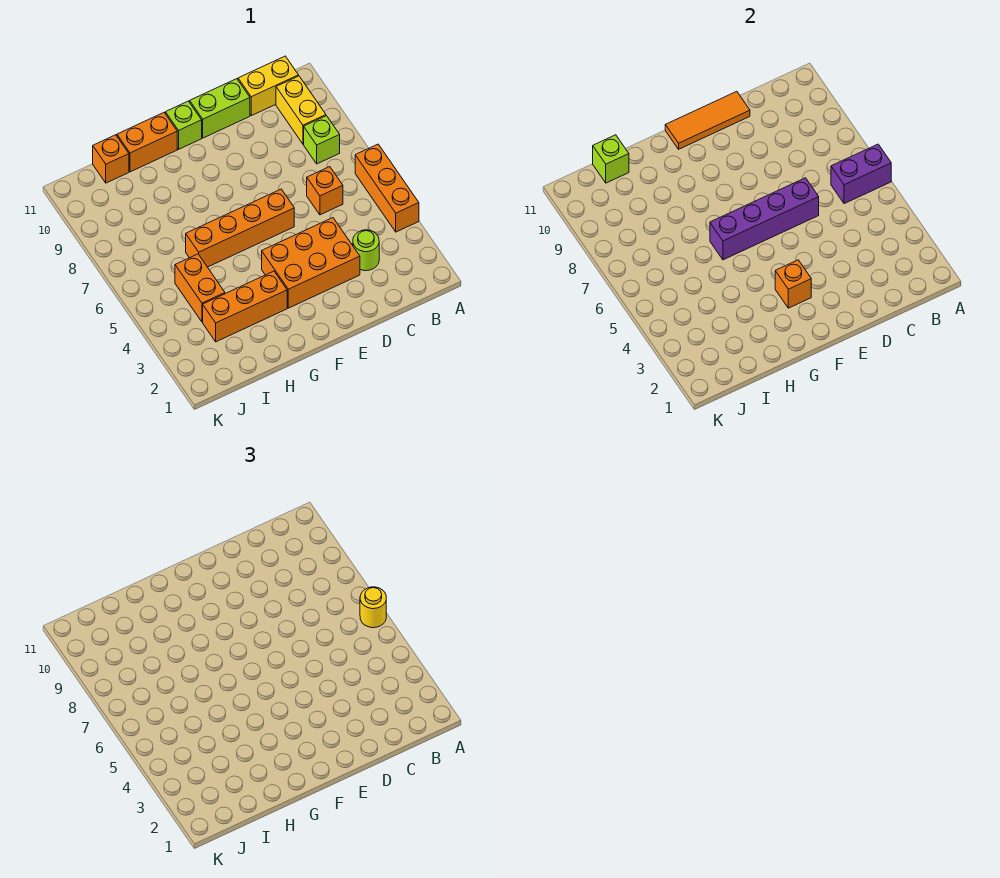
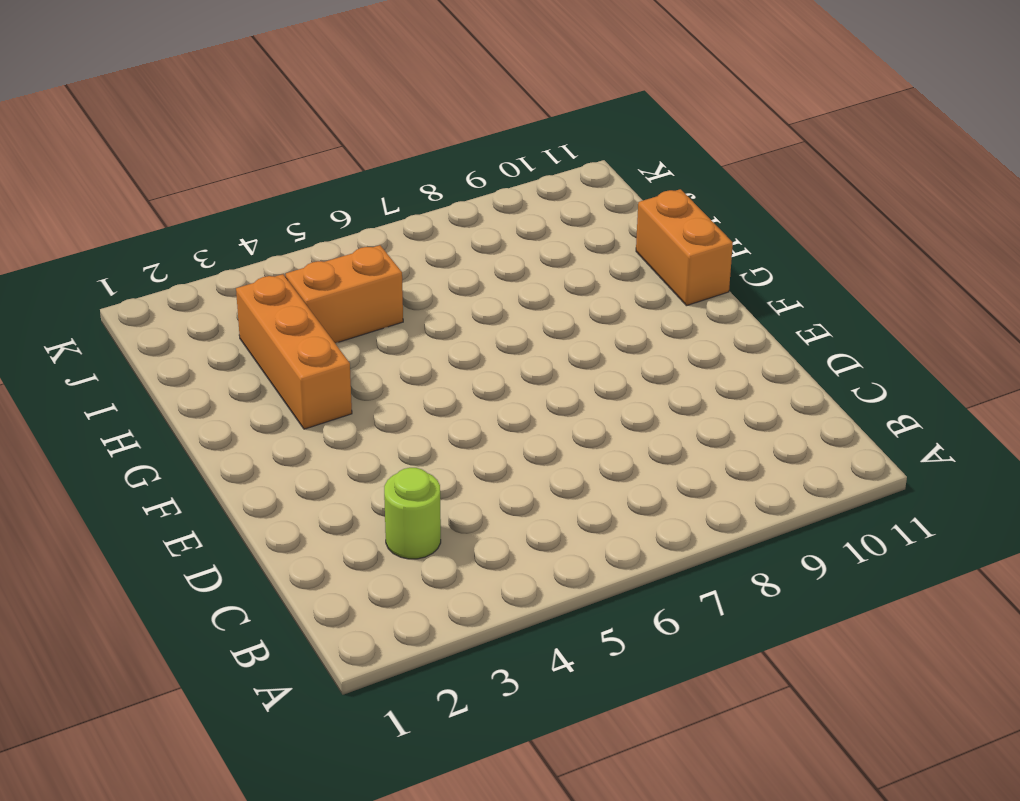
none -> orange 1x3 brick [355,144,419,232]
none -> lime 1x1 brick [304,116,340,164]
none -> yellow 1x2 brick [276,76,326,144]

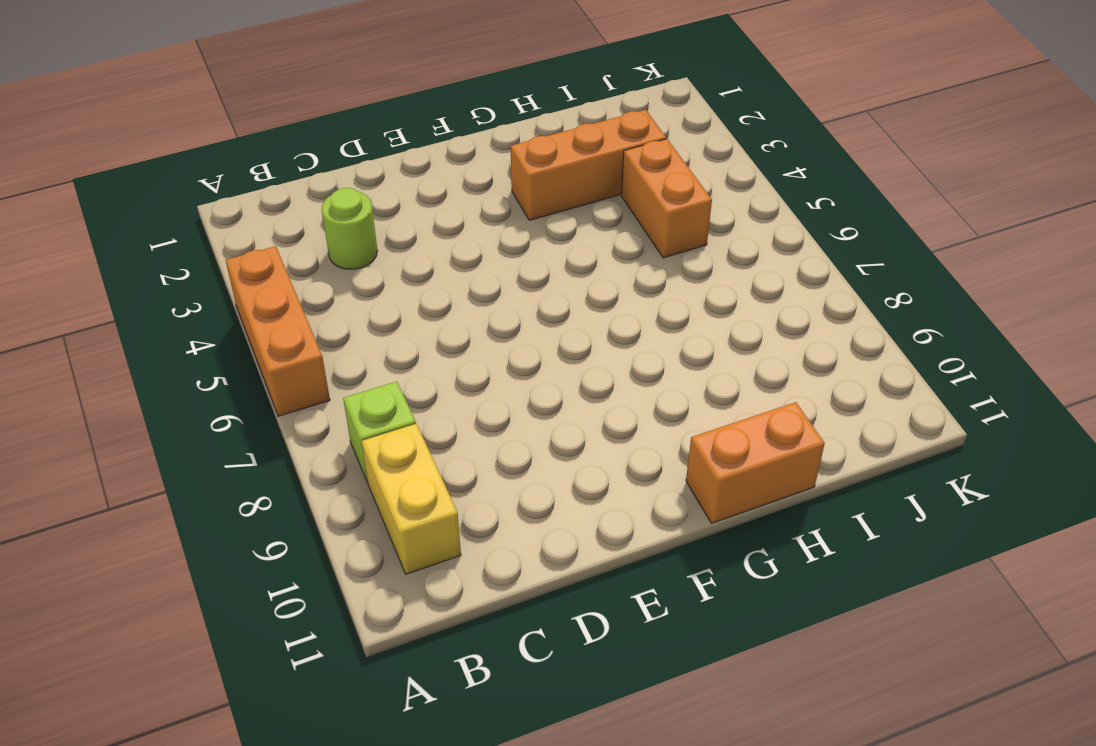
none -> yellow 1x2 brick [238,56,299,116]
none -> orange 1x1 brick [307,167,343,215]
none -> orange 2x3 brick [262,218,360,308]

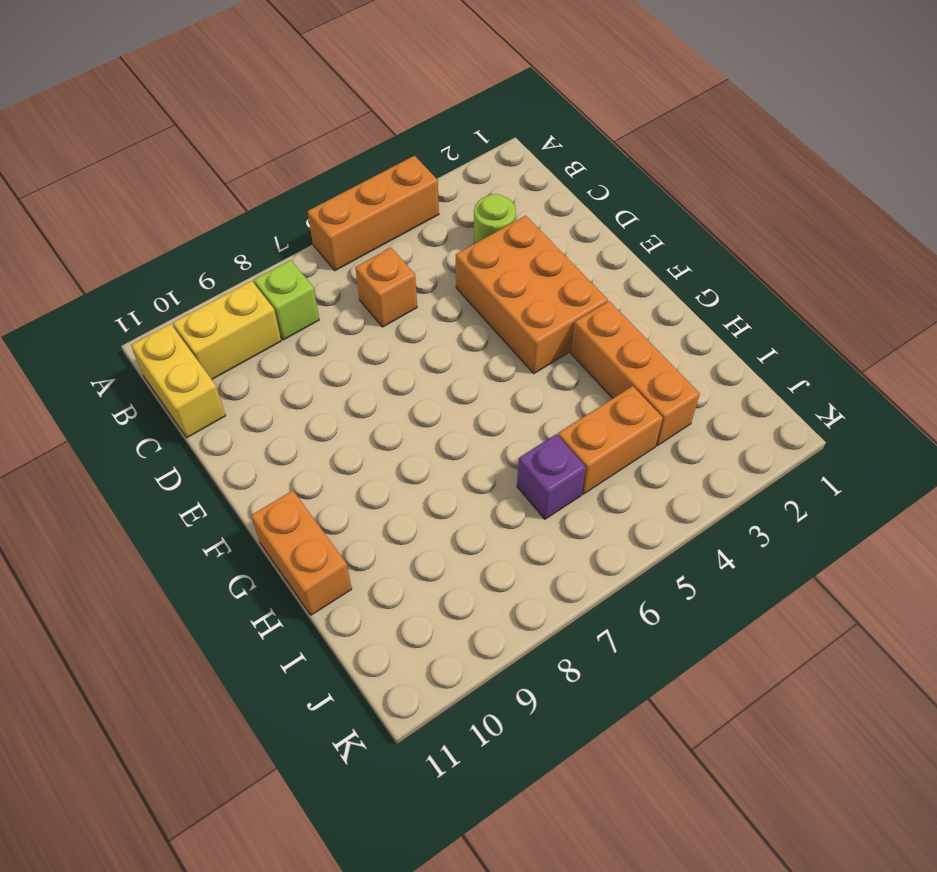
purple 1x1 brick [517,434,586,519] -> none
none -> lime 1x2 brick [190,79,250,138]
none -> orange 1x4 brick [186,189,294,267]
none -> lime 1x1 brick [165,101,202,149]

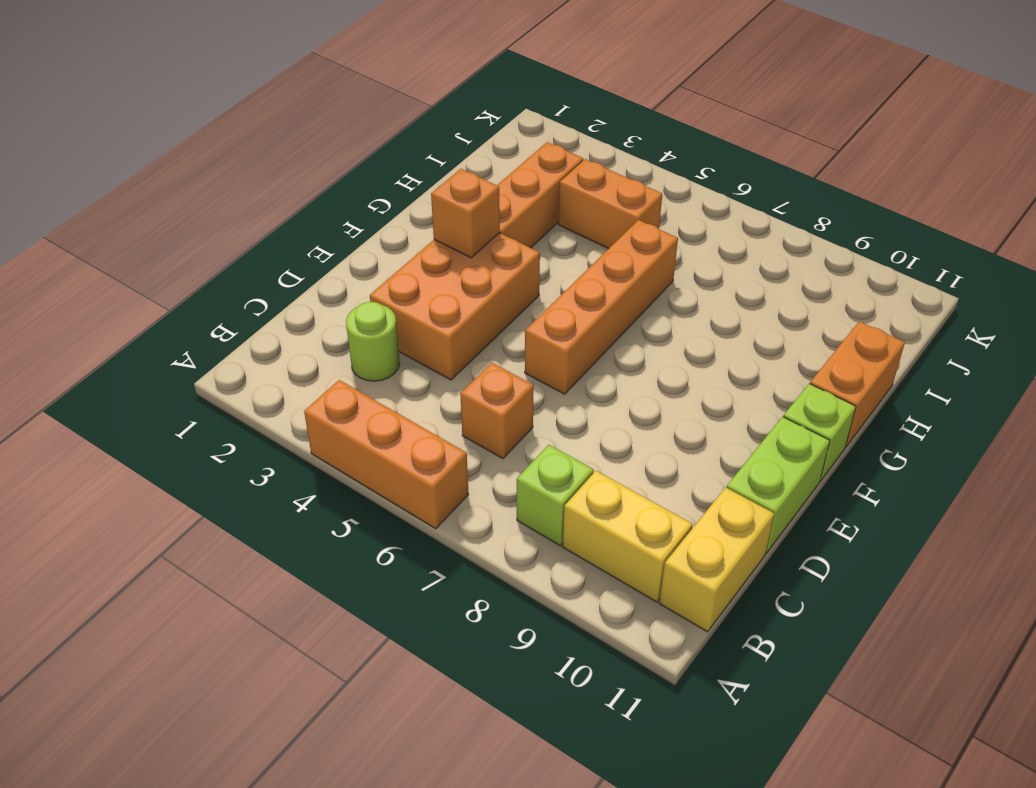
none -> orange 1x1 brick [93,135,129,183]
none -> purple 1x2 brick [831,144,891,204]
none -> purple 1x4 brick [710,178,819,260]

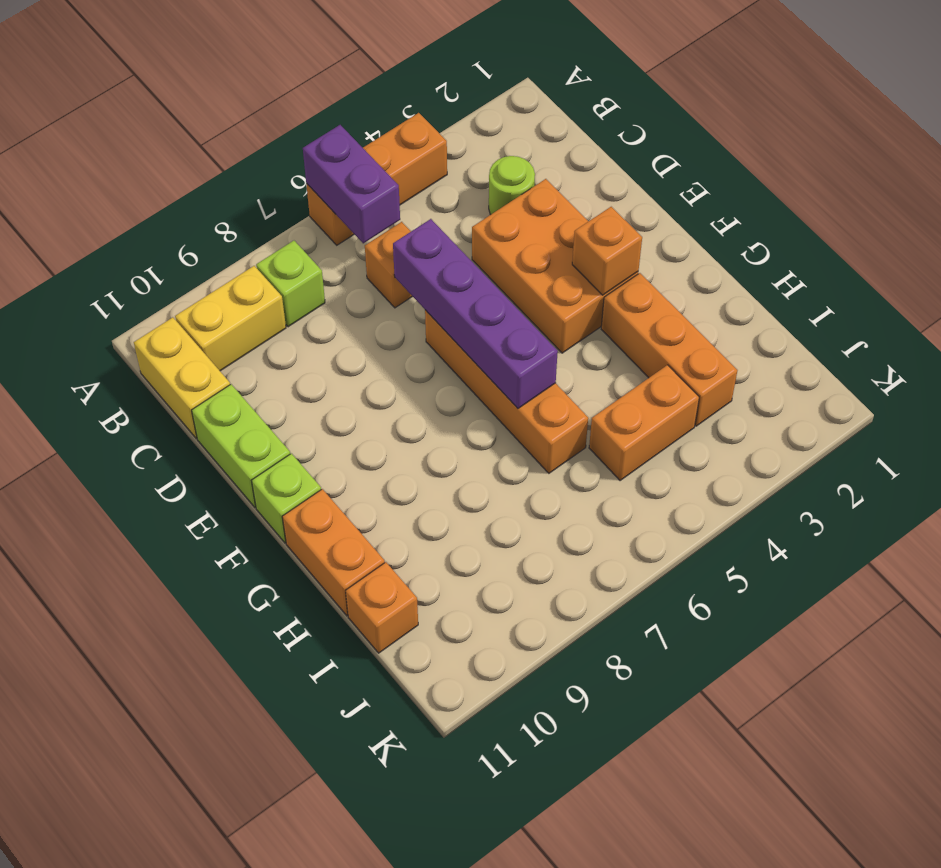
none -> orange 1x3 tile [665,92,750,149]
none -> lime 1x1 brick [593,135,629,183]
none -> yellow 1x1 round brick [360,587,386,628]

